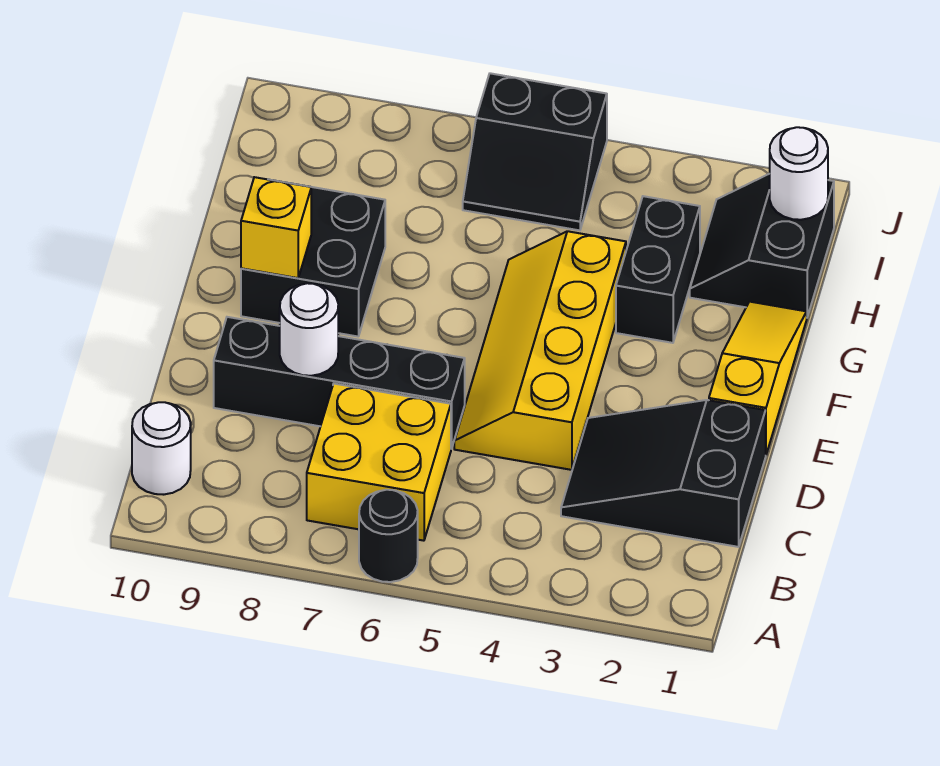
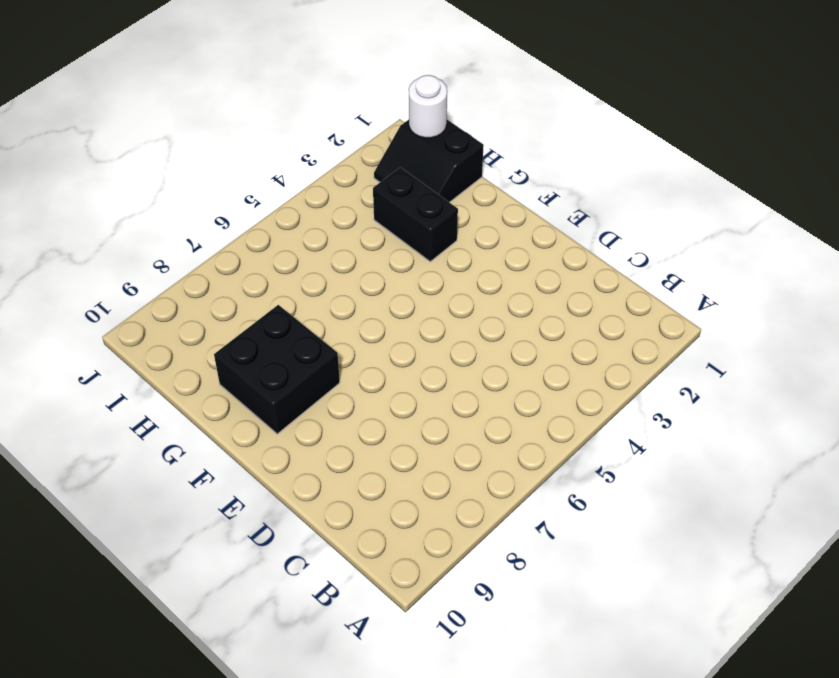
none -> black 1x1 round brick [359,490,418,582]
none -> yellow 2x2 brick [307,384,451,541]
none -> white 1x1 round brick [132,402,191,495]

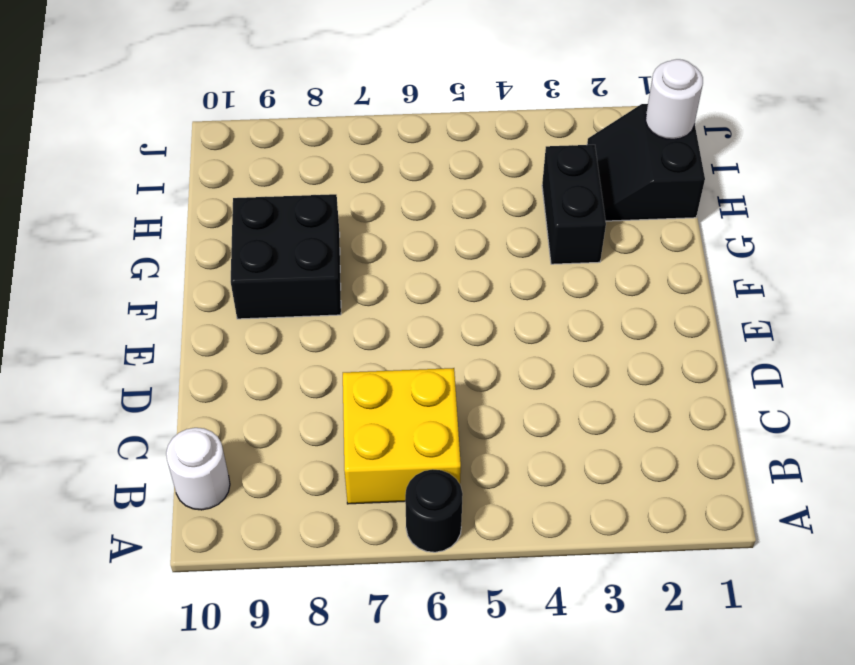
none -> black 2x3 slope [561,400,766,547]
none -> yellow 2x4 slope [454,231,626,470]
none -> black 1x4 brick [214,317,465,449]

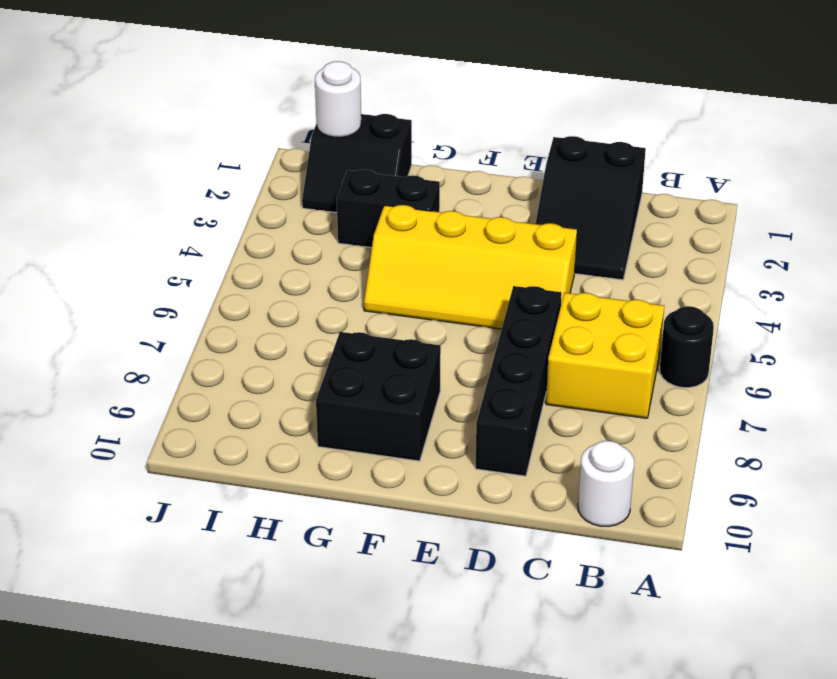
none -> yellow 1x3 slope [709,302,807,454]
none -> black 2x2 slope [463,73,607,230]
none -> white 1x1 round brick [280,283,338,376]

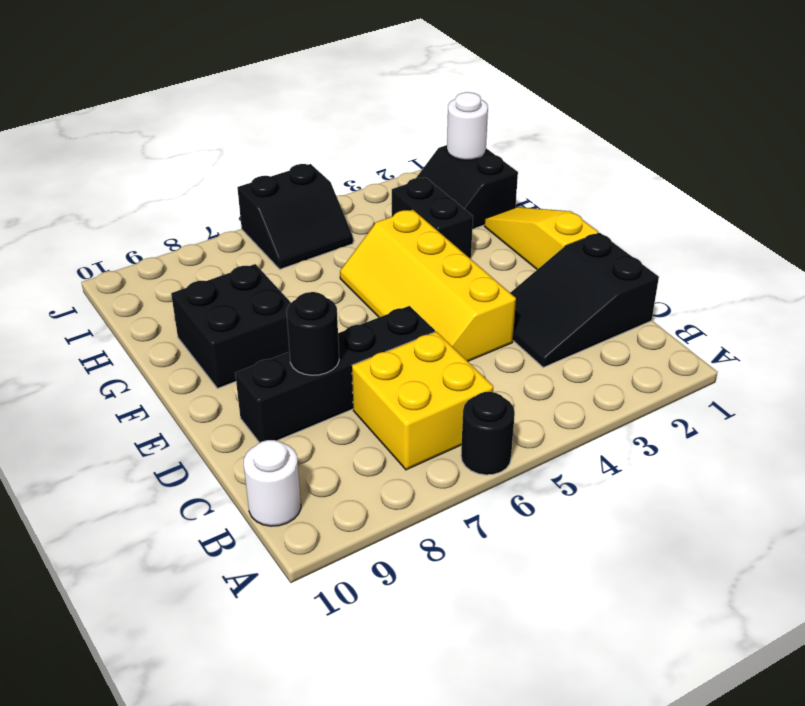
black 1x1 round brick [287,292,339,375] -> white 1x1 round brick [280,283,338,376]
none -> yellow 1x1 brick [241,177,311,278]

